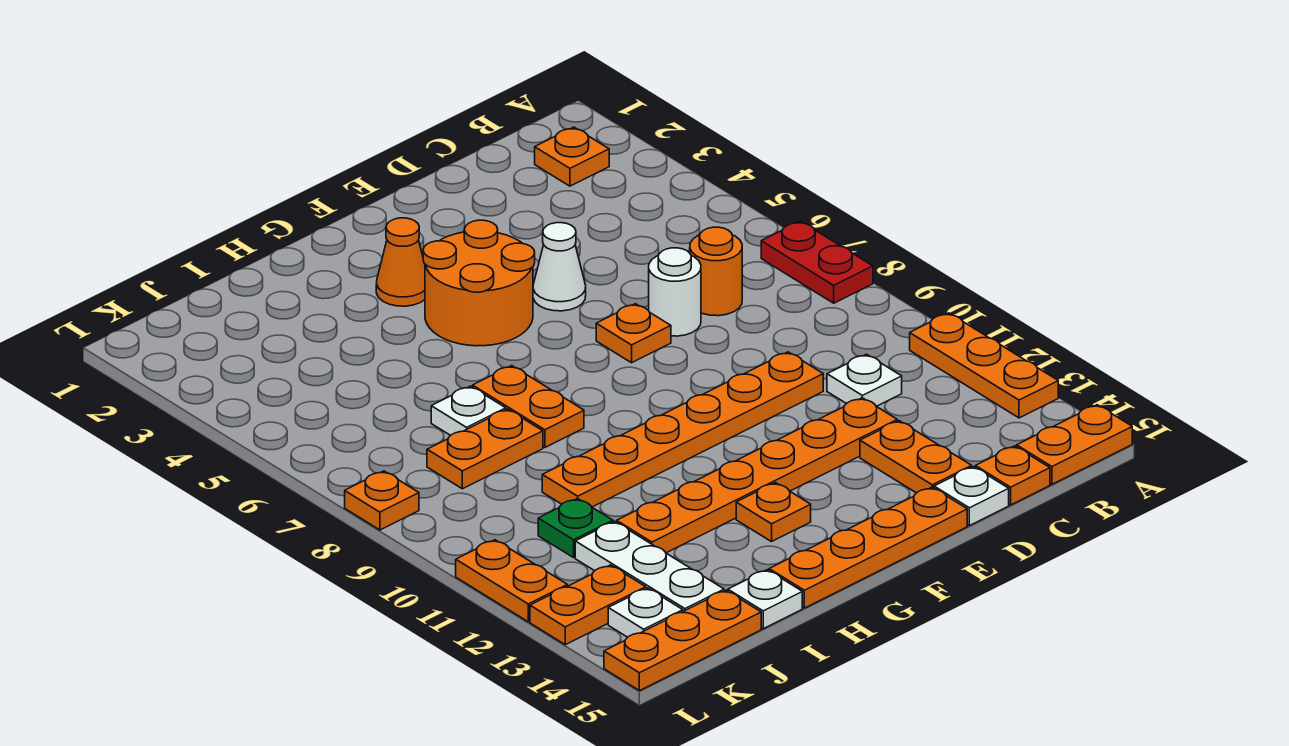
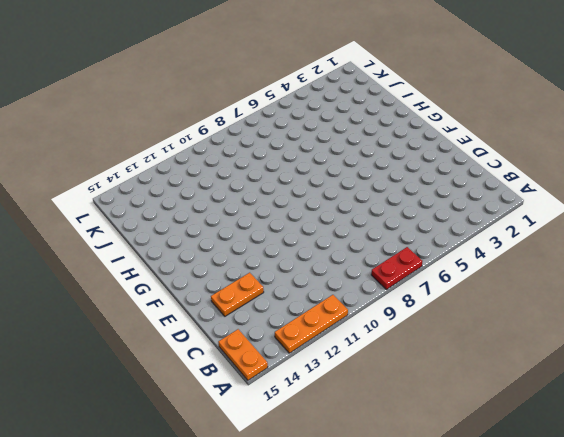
none -> orange 1x1 plate [535,127,609,186]
none -> orange 1x1 round brick [690,227,742,316]
none -> white 1x1 plate [827,354,902,406]

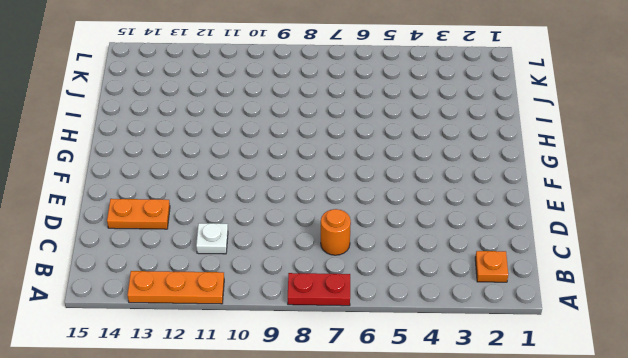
none -> orange 1x2 plate [1017,405,1132,484]
none -> orange 1x1 plate [975,446,1050,505]
none -> white 1x1 round brick [649,248,701,336]

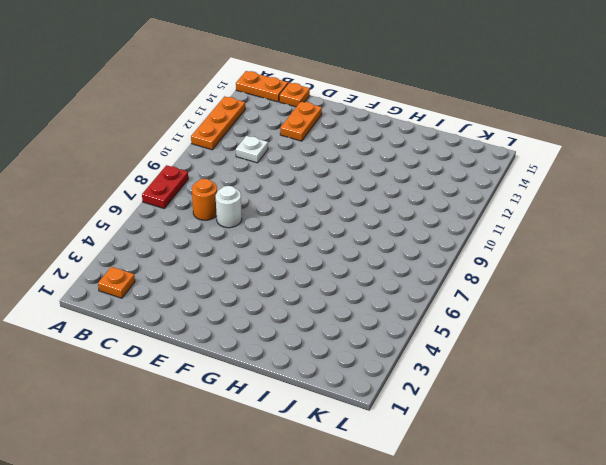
none -> orange 1x6 plate [542,352,823,507]
none -> orange 1x6 plate [617,398,897,553]
none -> white 1x1 plate [934,467,1009,526]

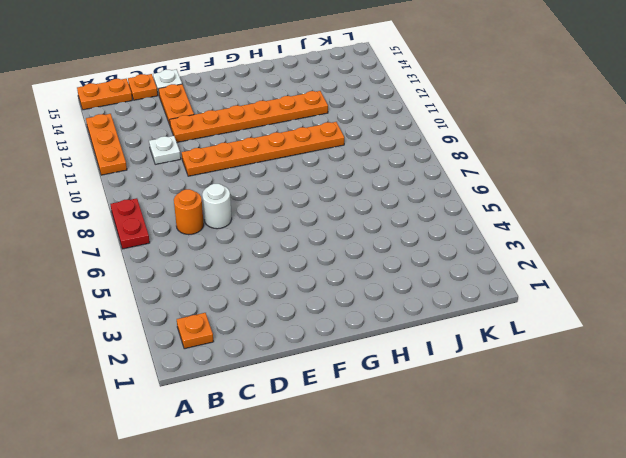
none -> white 1x1 cone [533,223,586,311]
none -> orange 1x1 plate [596,304,671,363]
none -> orange 1x4 plate [769,487,967,608]

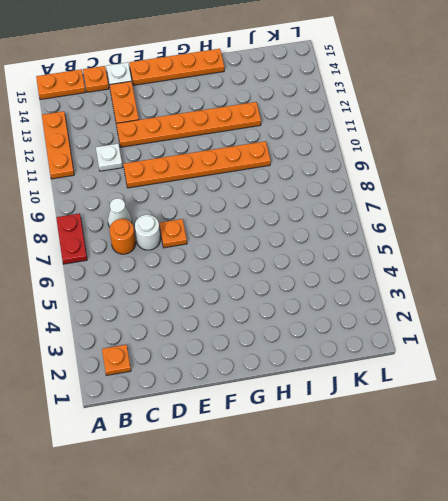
white 1x1 cone [108,198,132,227] -> white 1x1 cone moved to [533,223,586,311]
none -> orange 2x2 round brick [423,220,535,346]
none -> orange 1x1 cone [376,218,425,306]
none -> orange 1x1 plate [736,483,811,542]

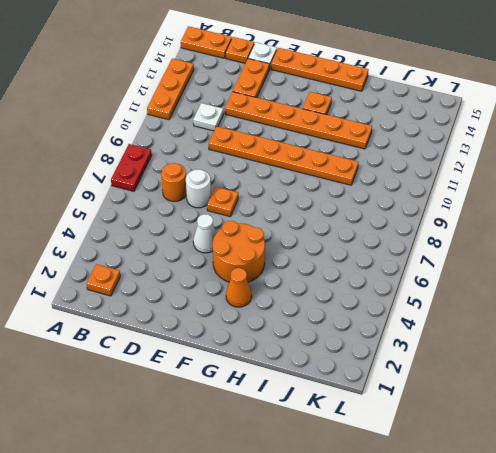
none -> orange 1x2 plate [473,366,584,447]
none -> white 1x1 plate [431,386,506,435]
none -> orange 1x2 plate [427,409,543,489]

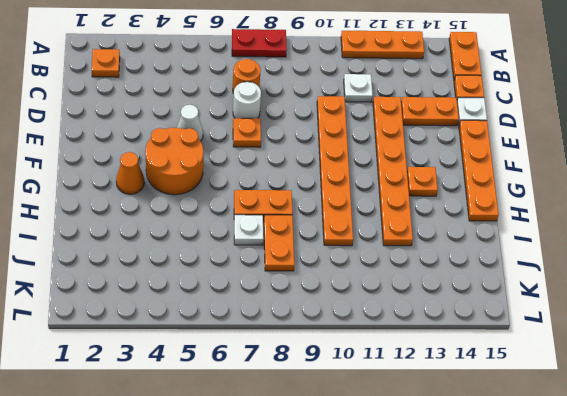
none -> white 1x1 plate [728,570,802,629]
none -> green 1x1 plate [538,498,613,557]
none -> white 1x3 plate [575,521,724,611]

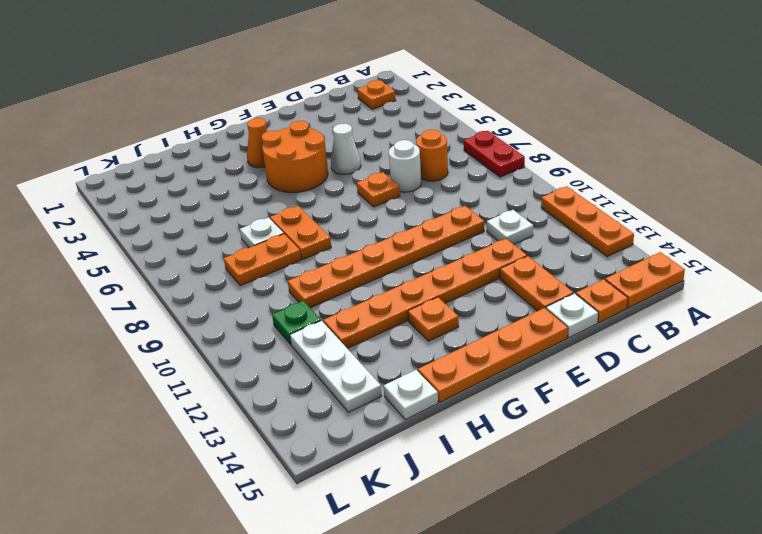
none -> orange 1x3 plate [604,590,761,691]
none -> orange 1x2 plate [530,565,646,645]
none -> white 1x1 plate [608,588,683,637]

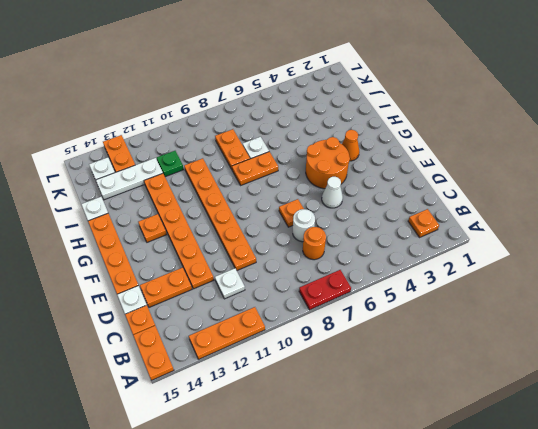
none -> orange 1x3 plate [604,590,761,691]
none -> orange 1x1 plate [345,471,419,530]
none -> orange 1x2 plate [456,540,567,622]

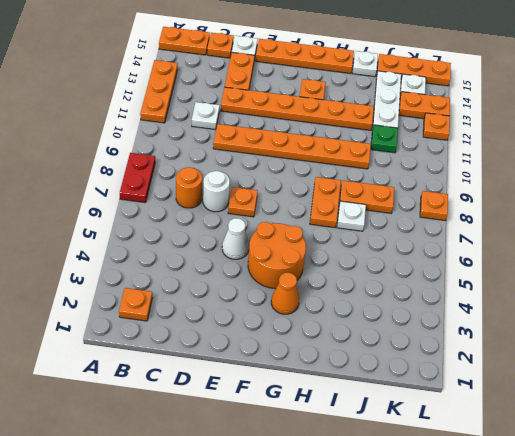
orange 1x1 plate [423,113,450,140] -> orange 1x2 plate [456,540,567,622]

